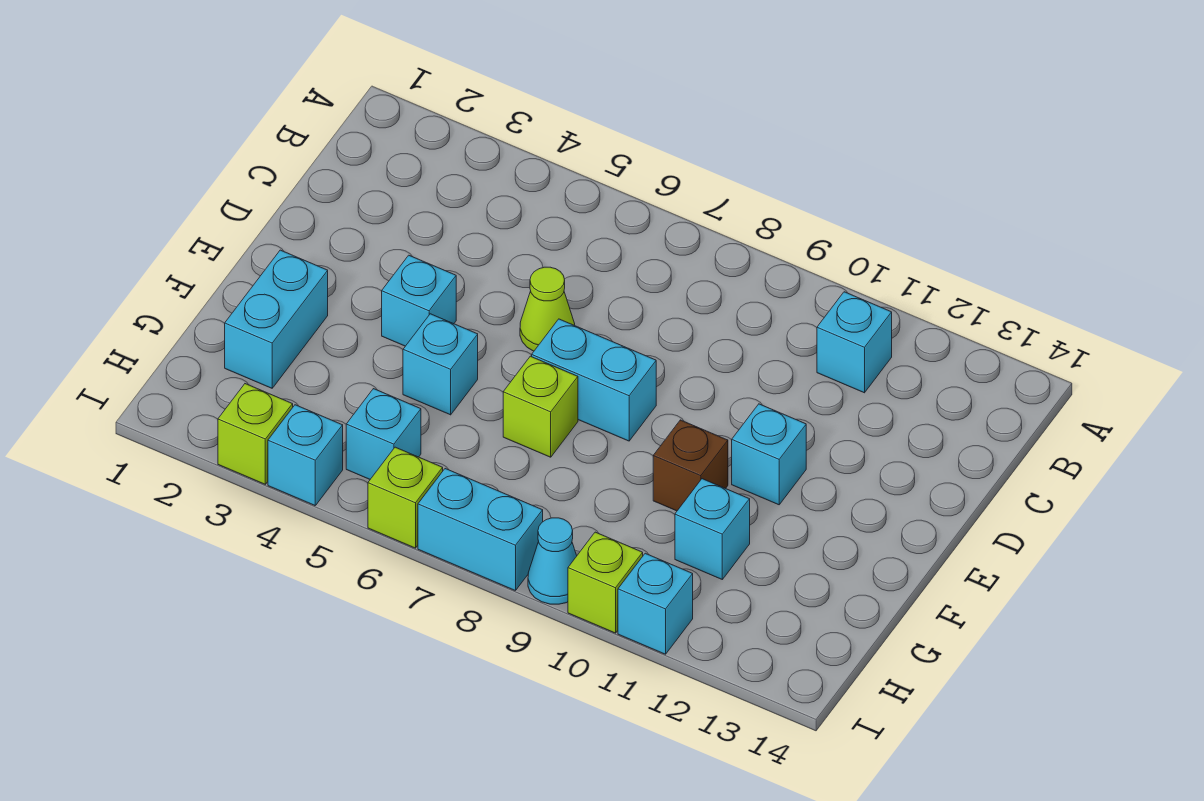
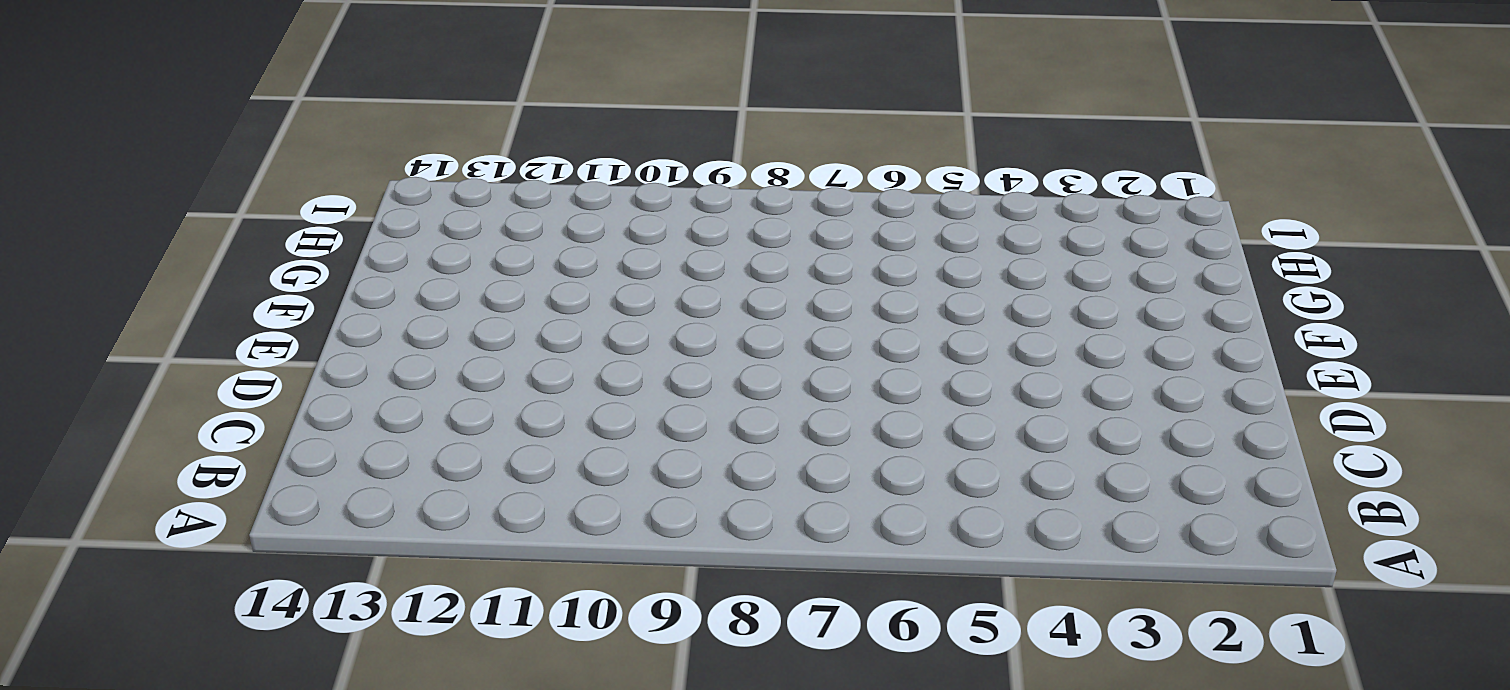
none -> cyan 1x1 brick [817,292,892,393]
none -> lime 1x1 cone [520,267,575,351]
none -> cyan 1x1 brick [382,255,456,346]

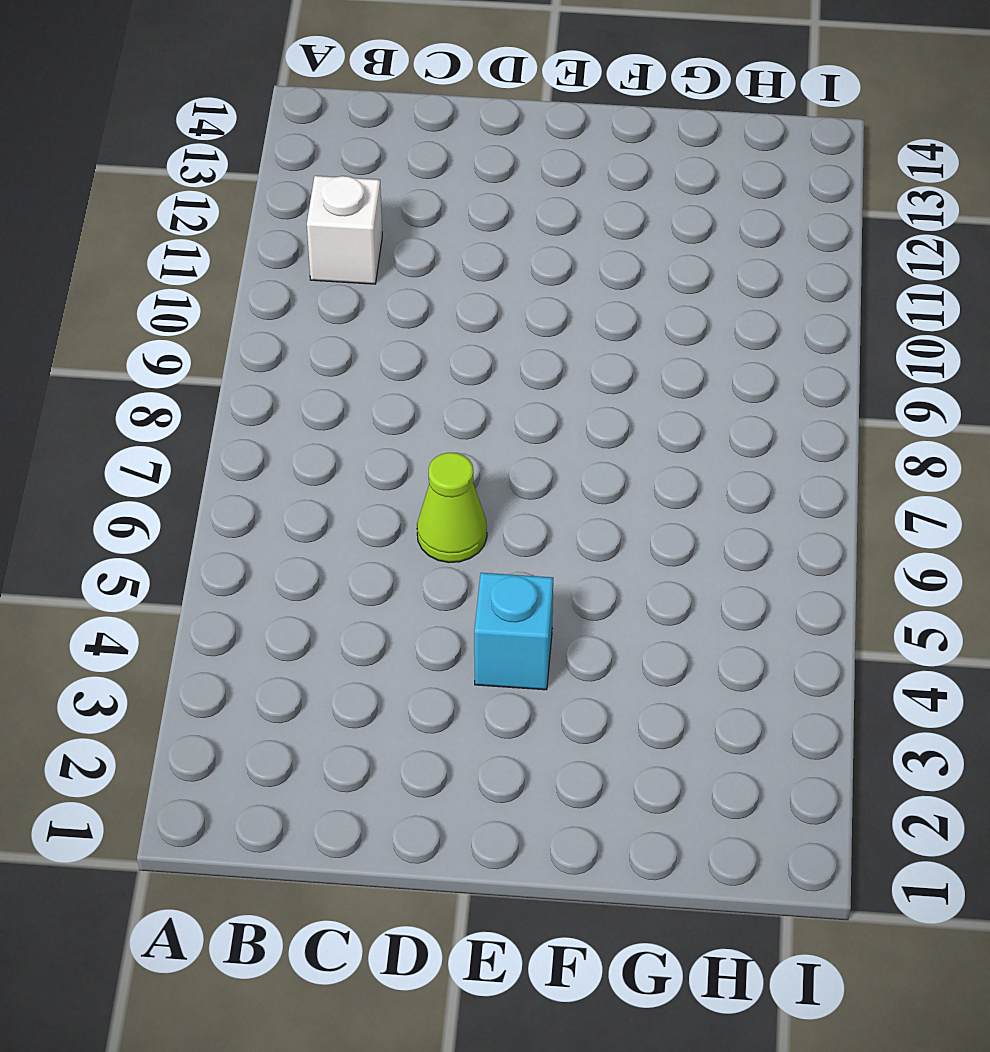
white 1x1 brick [307,176,382,284] -> cyan 1x1 brick [817,292,892,393]
none -> cyan 1x2 brick [532,319,656,441]
none -> cyan 1x1 brick [732,404,806,505]
none -> cyan 1x2 brick [225,250,328,388]

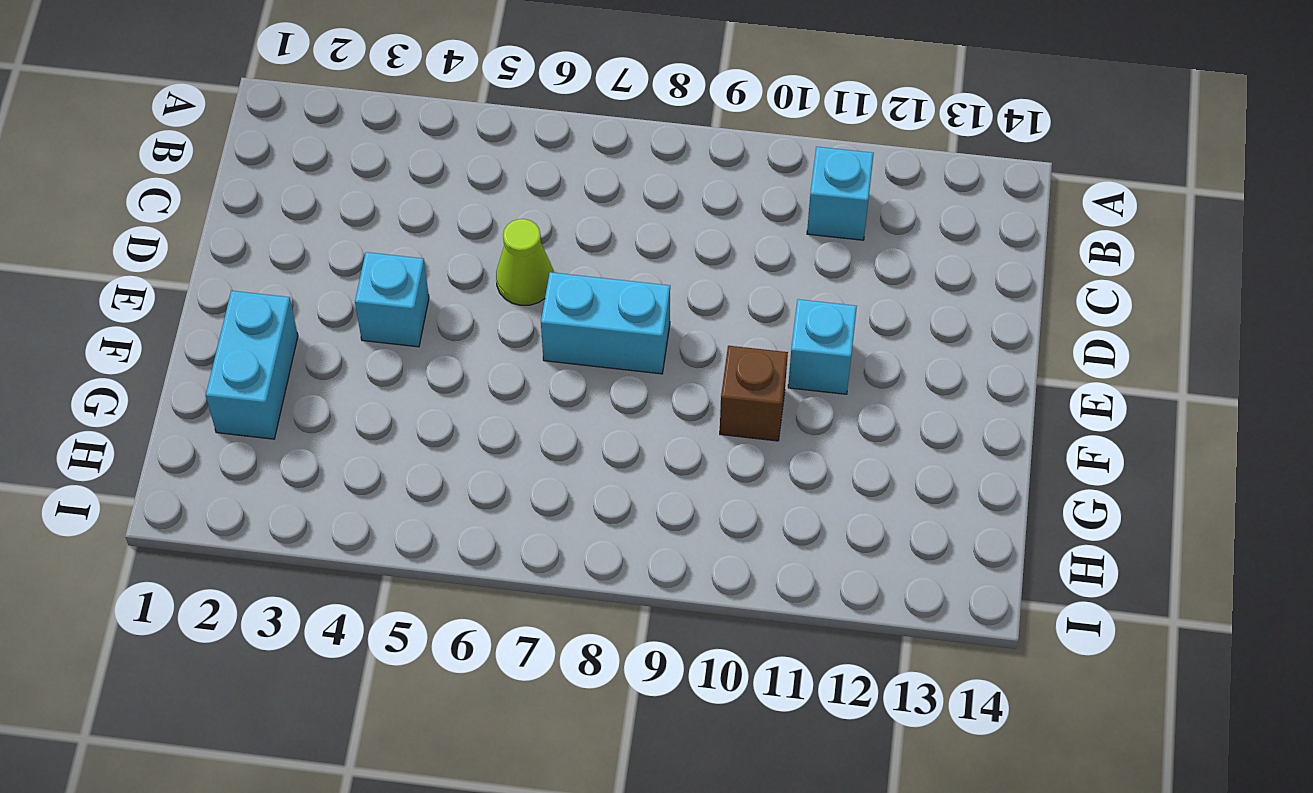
none -> cyan 1x1 brick [403,314,478,415]
none -> lime 1x1 brick [503,356,578,457]
none -> cyan 1x1 brick [675,479,750,579]

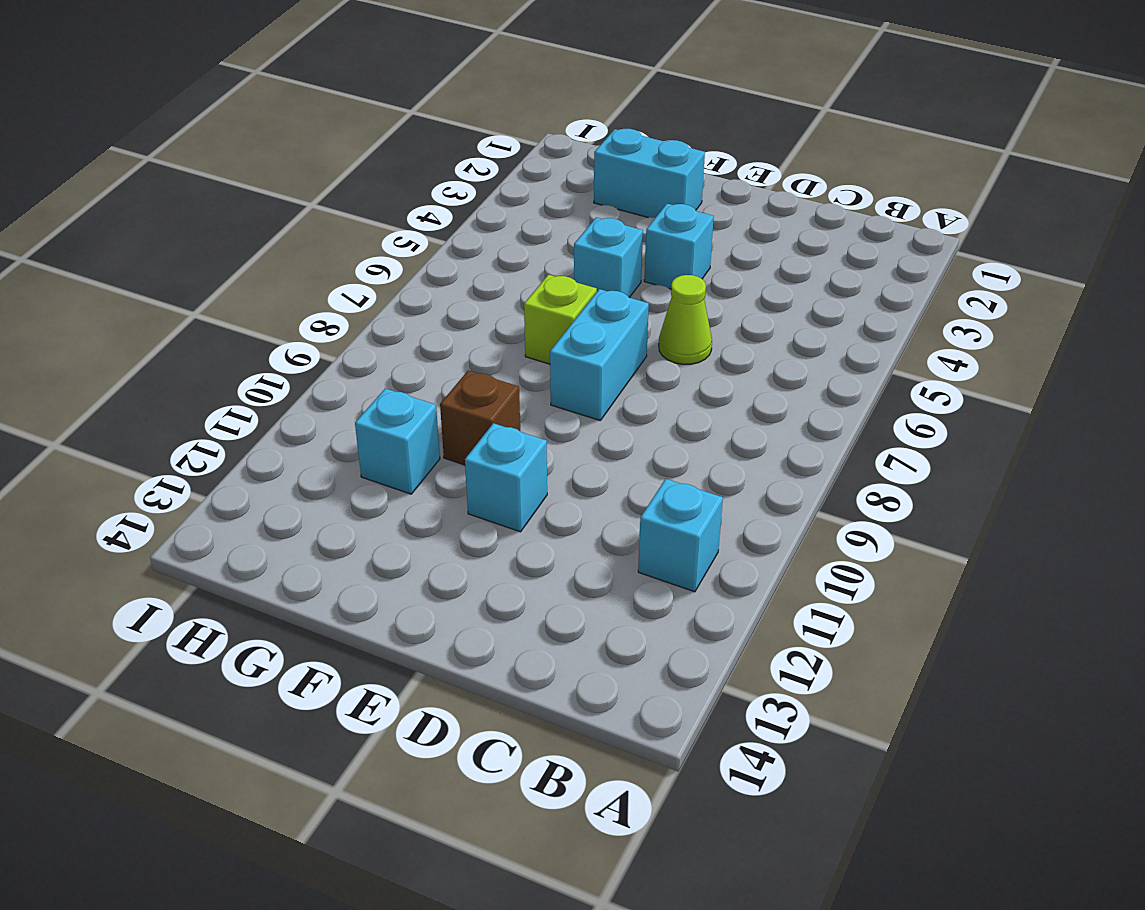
none -> cyan 1x1 brick [346,389,421,479]
none -> lime 1x1 brick [218,384,293,484]
none -> cyan 1x1 brick [268,405,343,505]

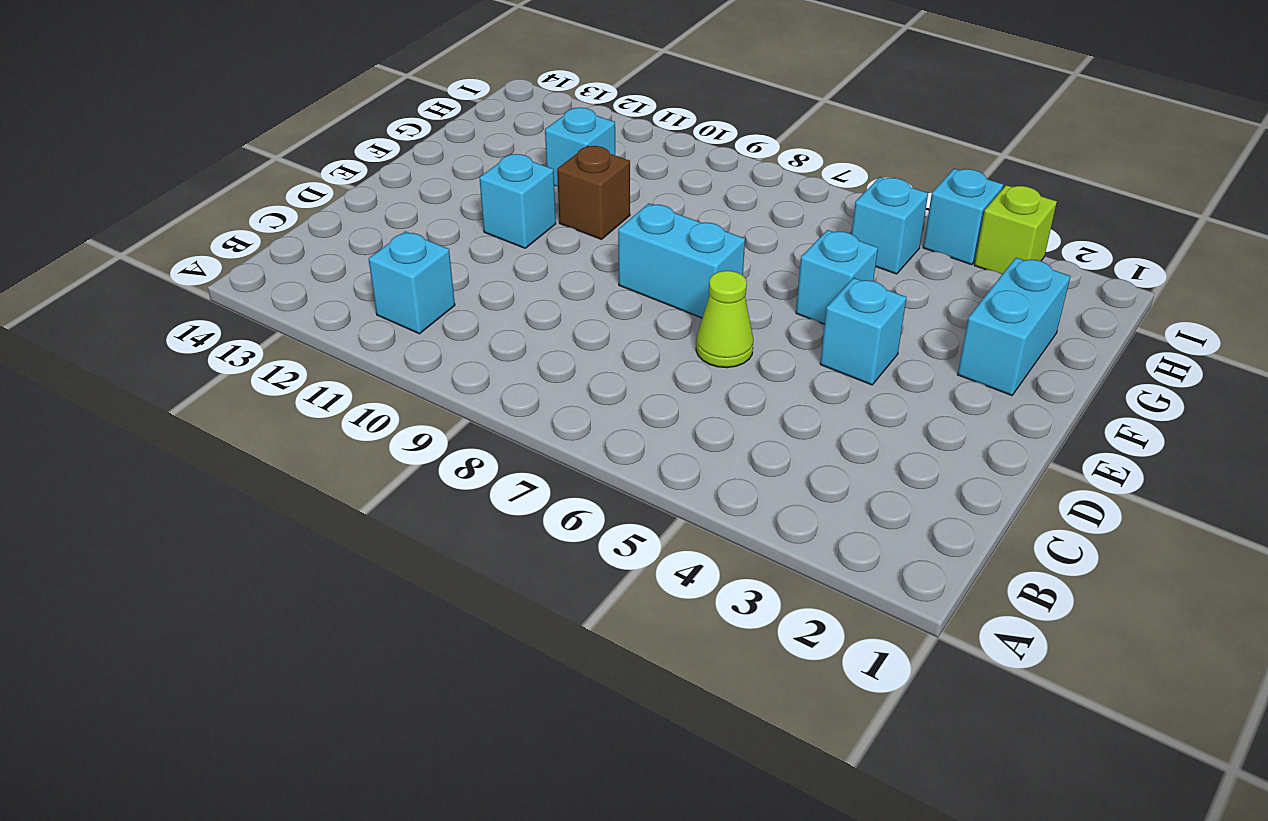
none -> lime 1x1 brick [503,356,578,457]
none -> lime 1x1 brick [368,447,443,548]
none -> cyan 1x2 brick [418,469,543,591]

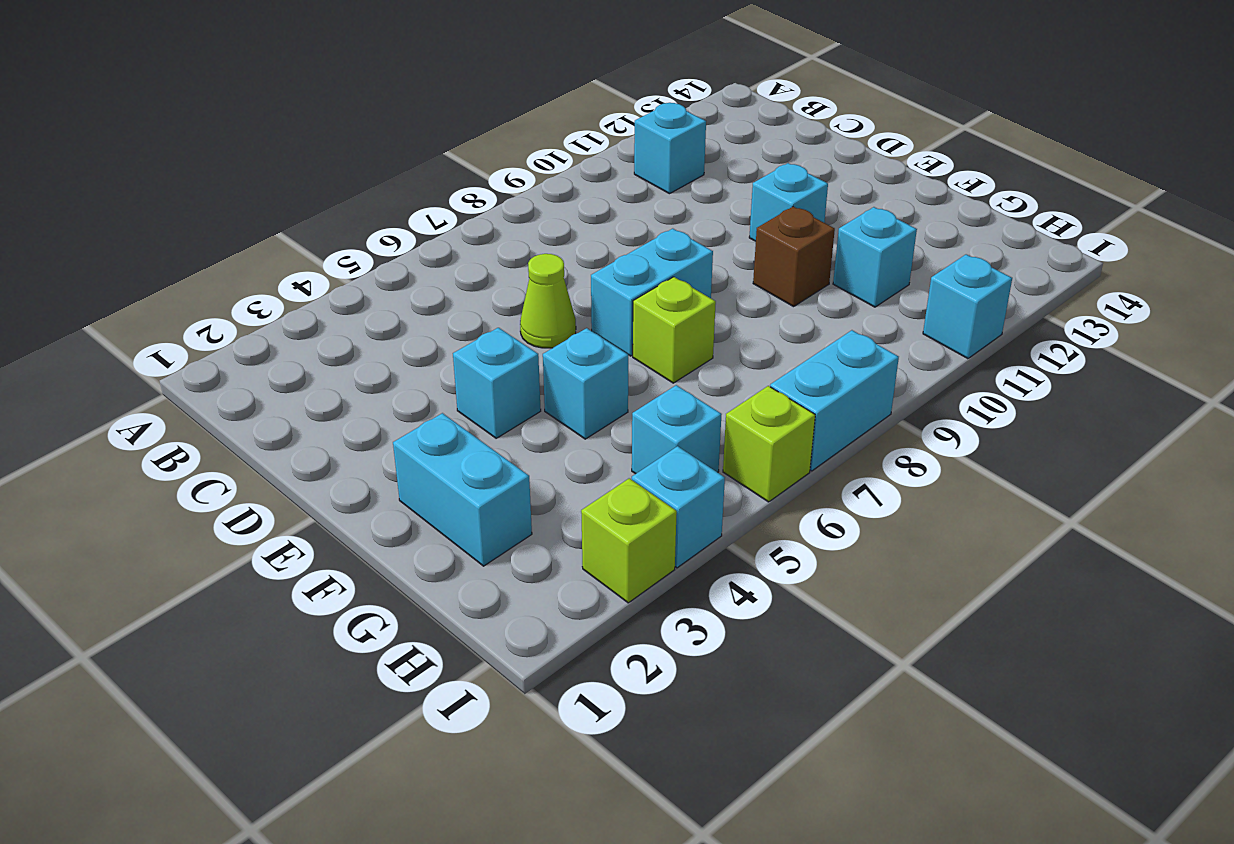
none -> cyan 1x1 cone [528,518,577,604]
none -> lime 1x1 brick [568,532,643,633]

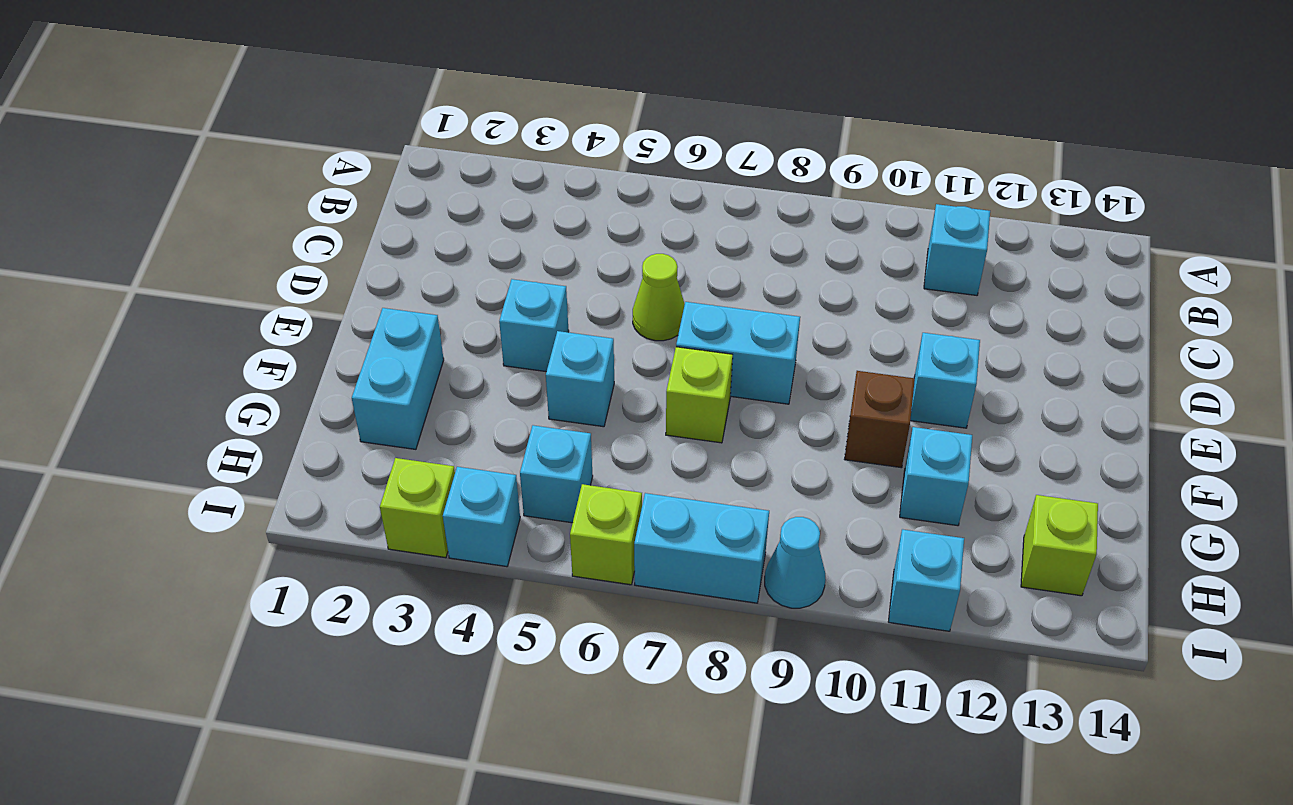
lime 1x1 brick [1021,495,1098,596] -> lime 1x1 brick moved to [568,532,643,633]

